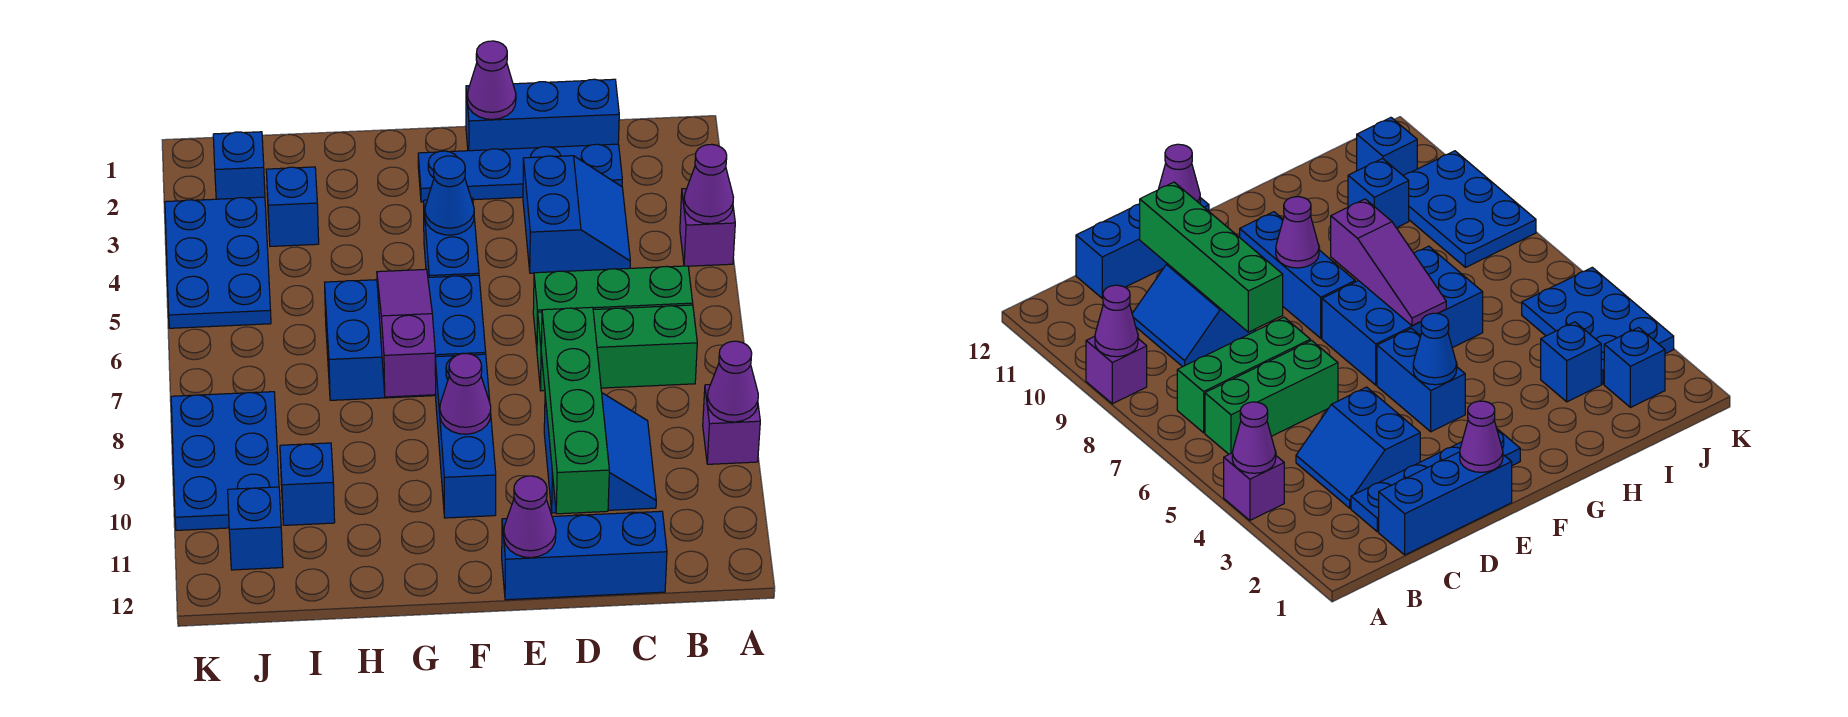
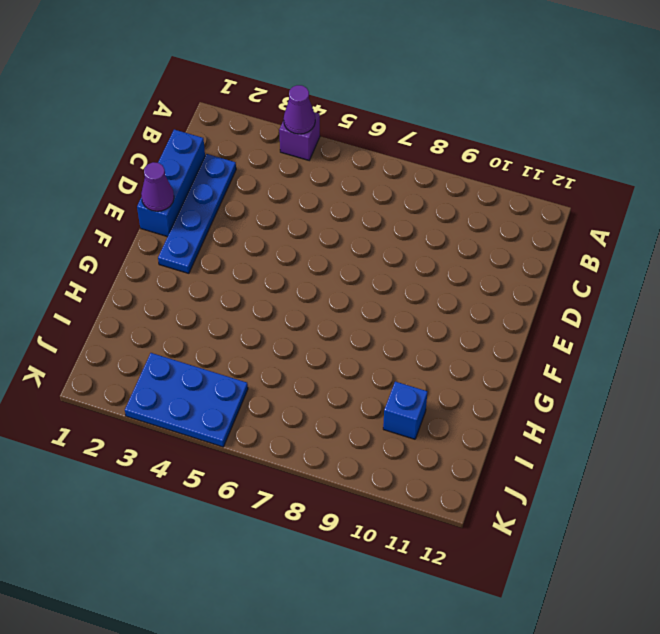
none -> purple 1x1 brick [703,385,760,464]
none -> green 1x3 brick [533,266,693,347]
none -> green 1x3 brick [537,305,697,391]

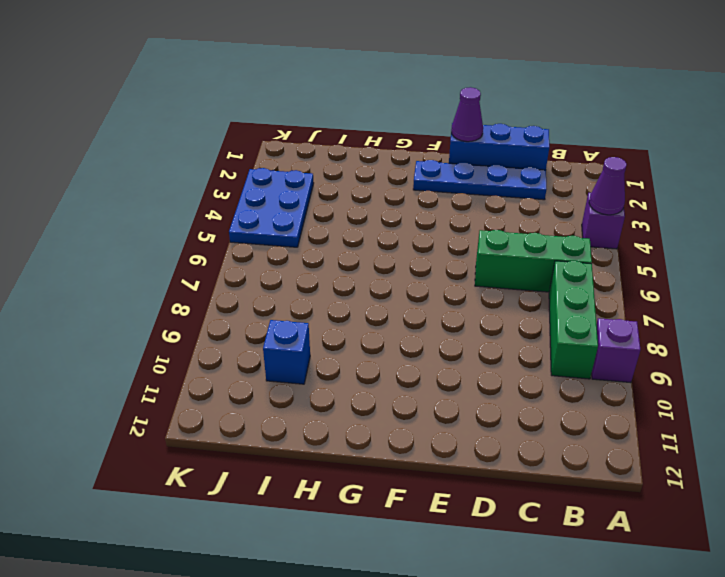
green 1x3 brick [549,261,598,379] -> green 1x3 brick turned to [537,305,697,391]
none -> blue 2x2 slope [523,156,630,273]
none -> blue 2x2 slope [544,393,656,513]
none -> blue 1x3 brick [502,511,667,600]

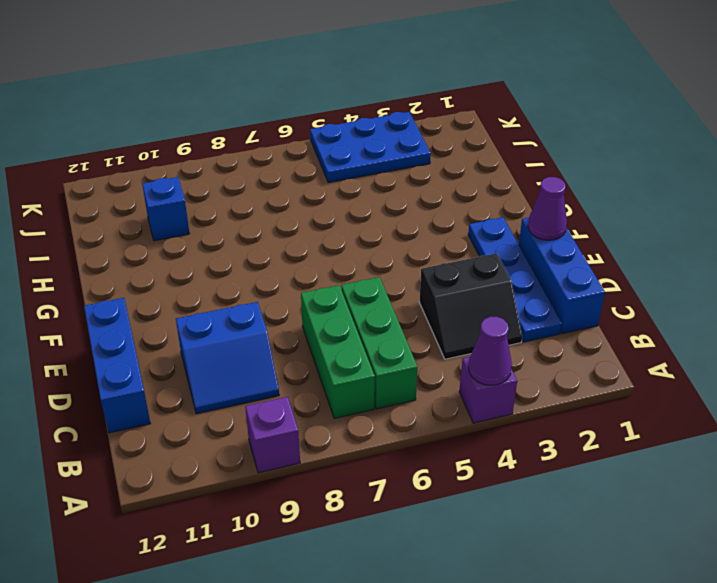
black 2x2 slope [419,253,522,359] -> blue 2x2 slope [523,156,630,273]
none -> blue 1x2 brick [424,198,479,277]
none -> blue 2x3 brick [325,275,486,400]
none -> blue 1x3 brick [435,354,496,518]

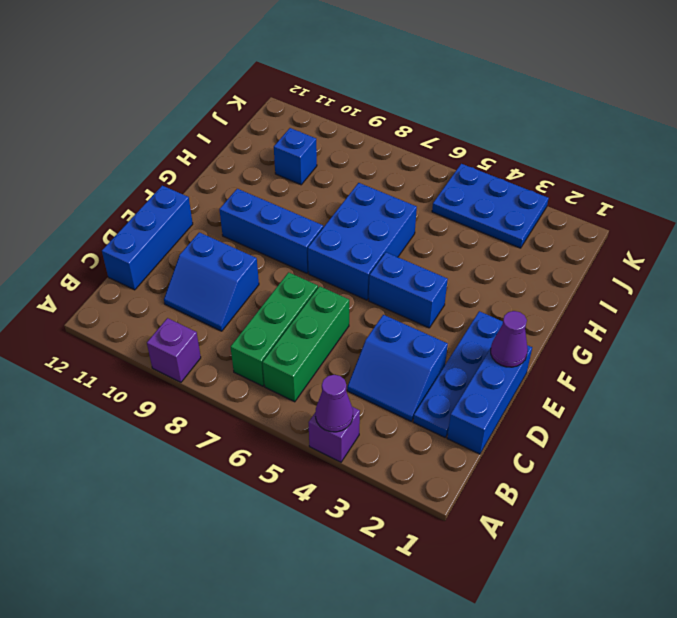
none -> blue 1x1 brick [266,167,319,246]
none -> blue 1x1 brick [213,132,265,199]
none -> blue 2x3 plate [171,392,279,530]

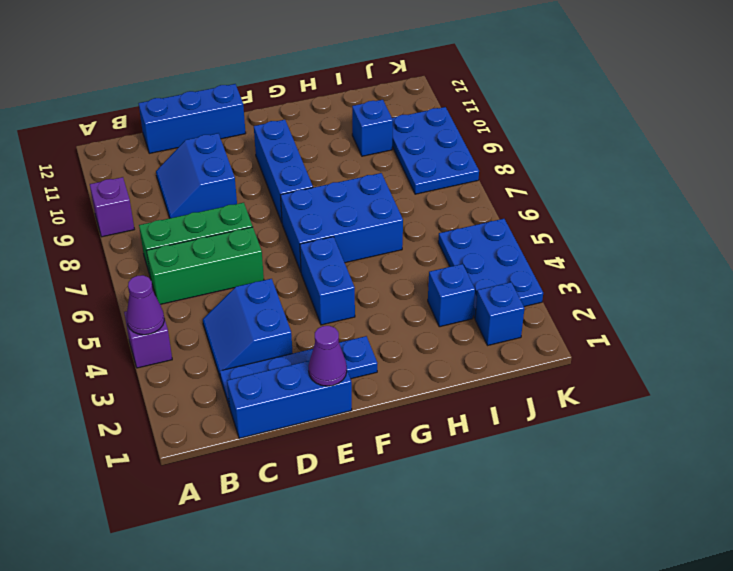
none -> blue 1x1 brick [228,487,283,570]
none -> purple 1x1 cone [707,341,758,422]
none -> green 1x4 brick [541,307,609,514]

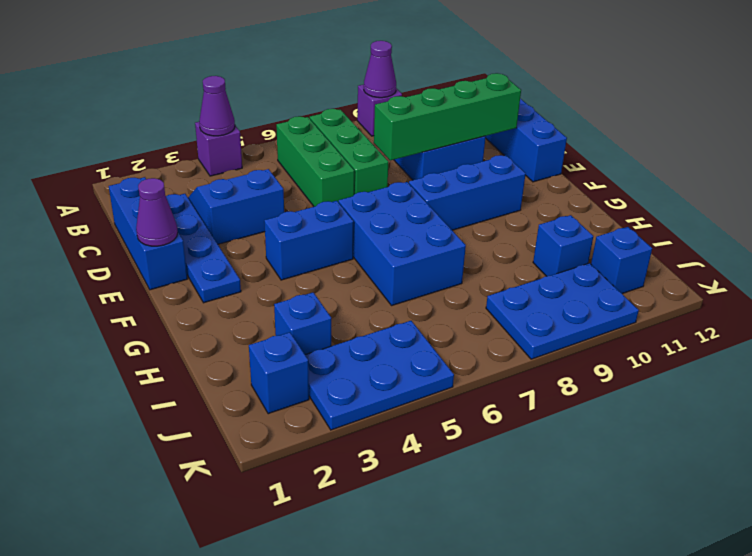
none -> purple 1x1 cone [504,476,556,558]
none -> blue 1x1 cone [425,156,474,235]
none -> purple 1x1 cone [440,354,491,434]

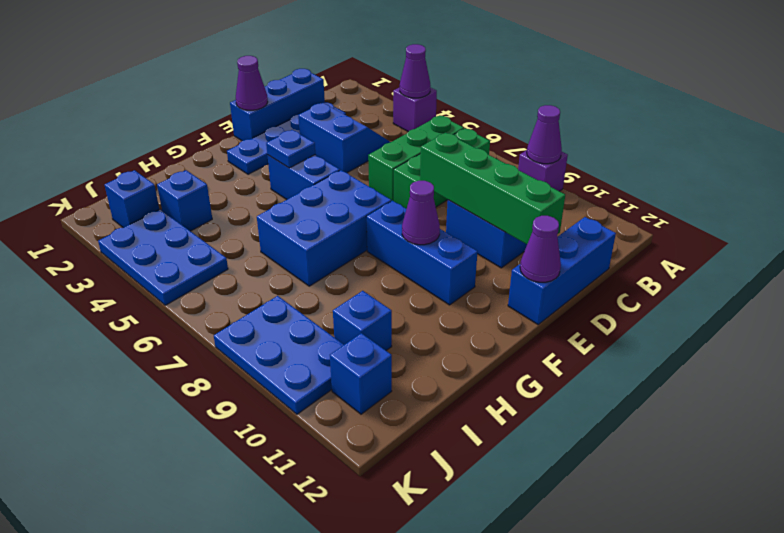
blue 1x1 plate [266,130,315,168] -> blue 1x1 cone [425,156,474,235]
none -> purple 1x3 slope [377,269,436,397]

